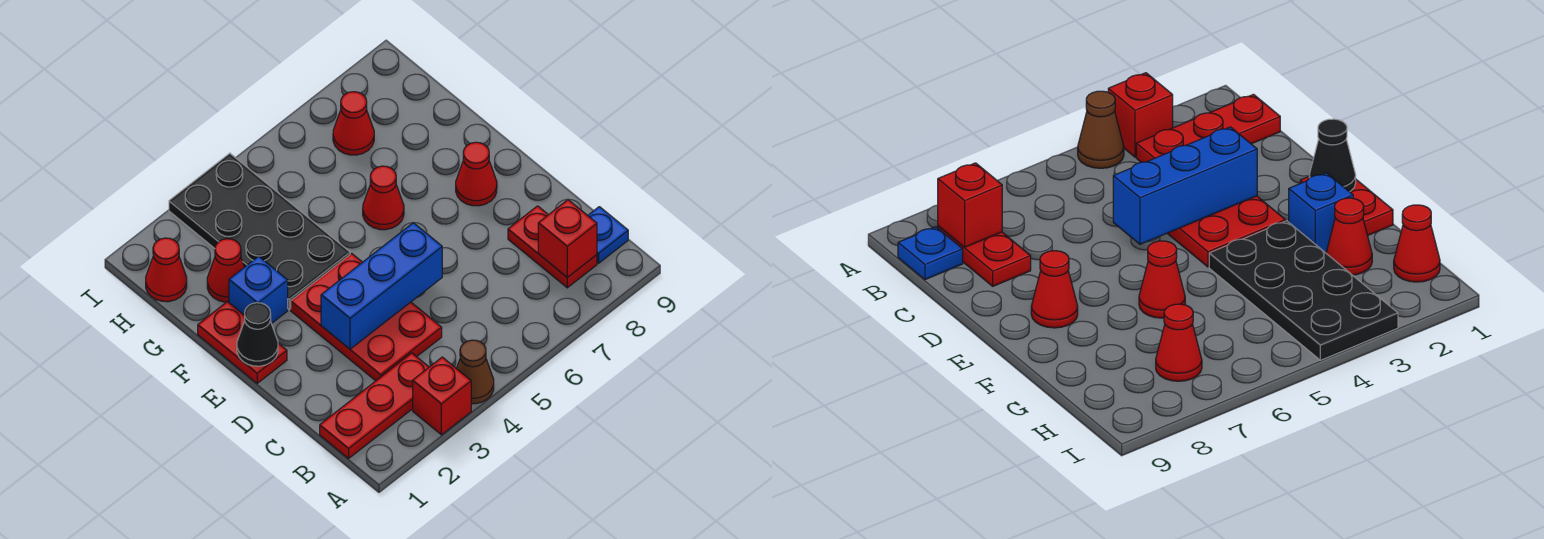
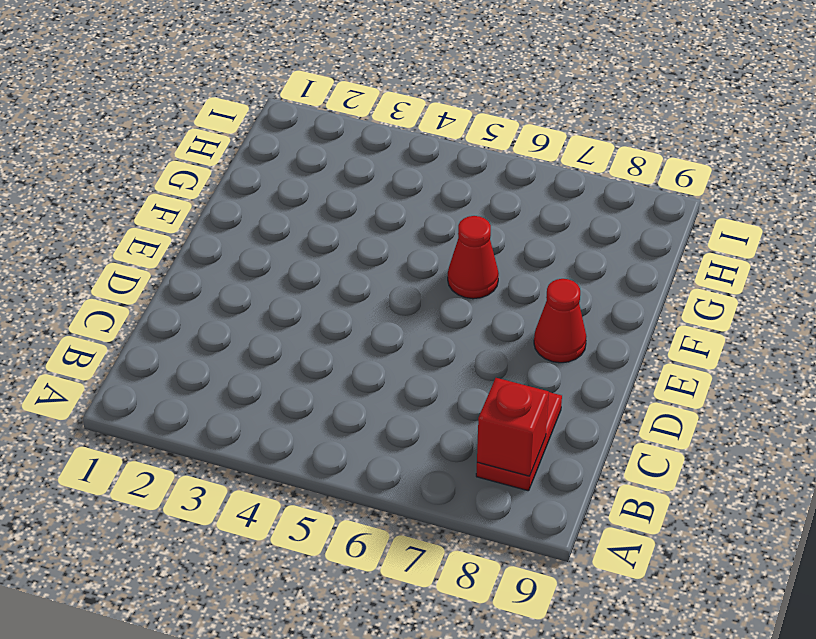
none -> red 1x1 brick [413,357,471,435]
none -> brown 1x1 cone [456,340,494,404]
none -> red 1x3 plate [320,353,429,459]

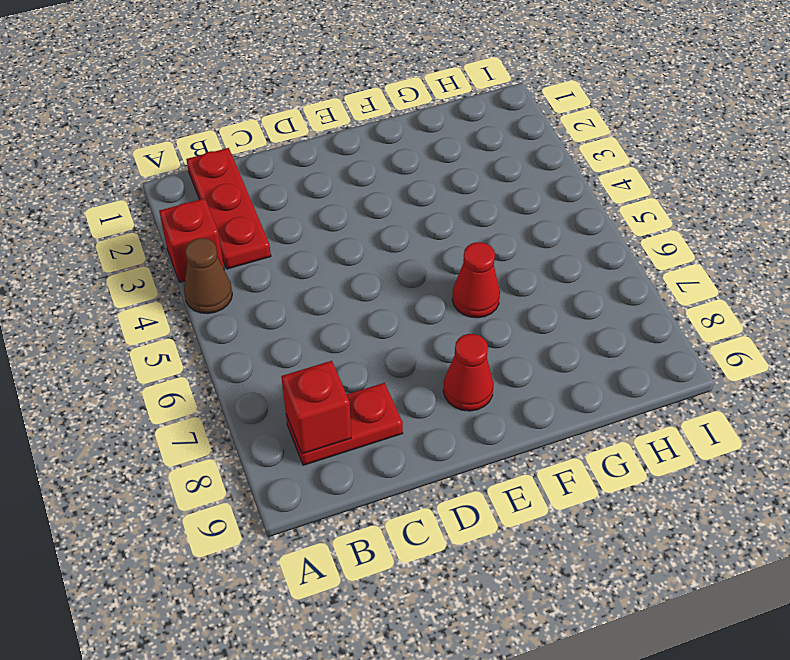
none -> blue 1x1 plate [588,207,628,263]
none -> red 2x3 plate [291,253,442,381]
none -> red 1x2 plate [198,302,287,383]

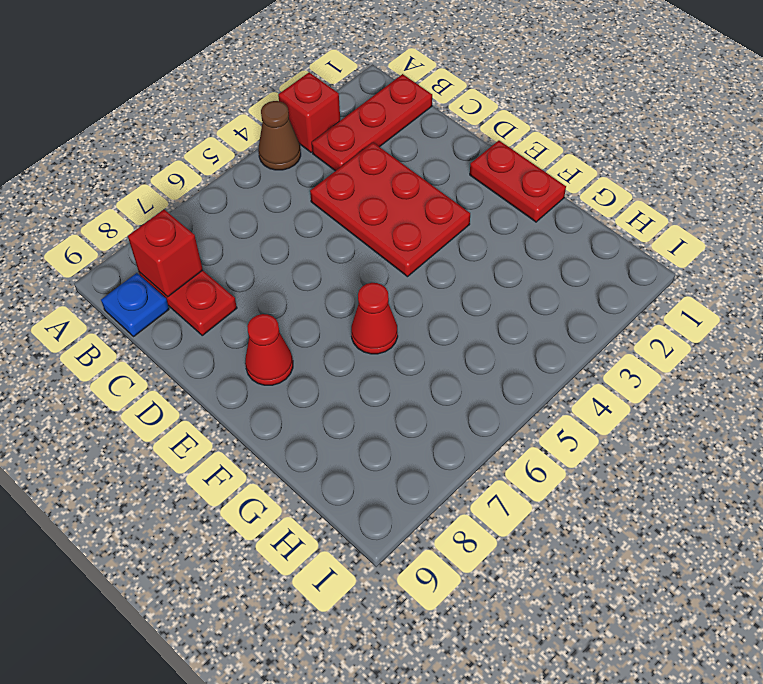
none -> blue 1x1 brick [229,256,288,323]
none -> black 2x4 plate [169,153,350,309]
none -> red 1x1 cone [207,239,244,302]

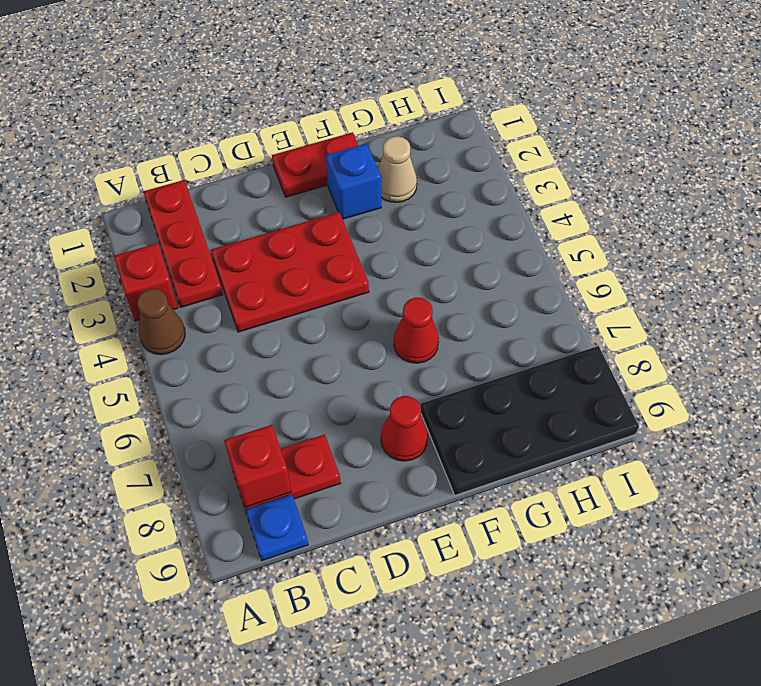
black 2x4 plate [421,346,639,495] -> black 2x4 plate moved to [169,153,350,309]
tan 1x1 cone [378,136,417,202] -> red 1x1 cone [207,239,244,302]
none -> red 1x1 cone [146,238,187,302]
none -> red 1x1 cone [333,92,374,155]
none -> blue 1x3 brick [321,223,442,349]

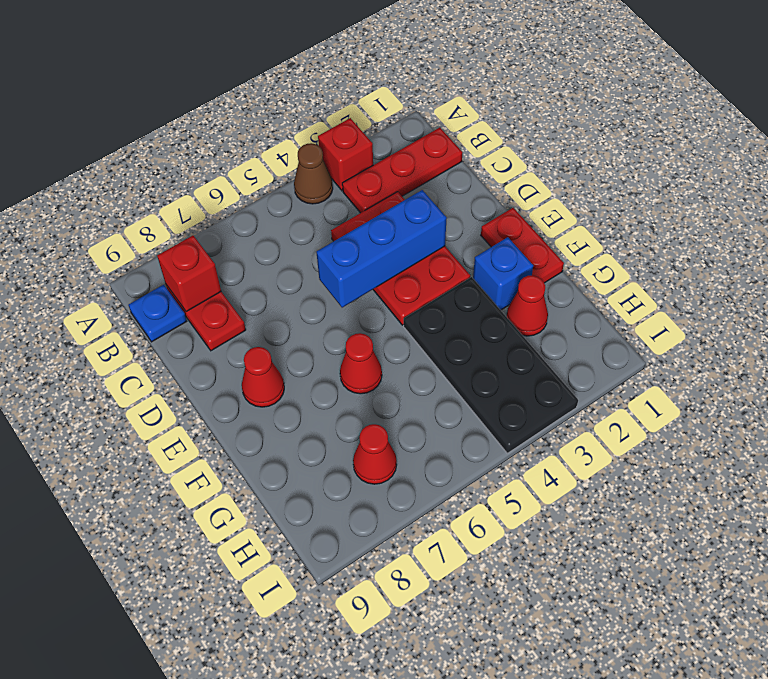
none -> red 1x1 cone [146,238,187,302]
none -> black 1x1 cone [237,303,278,366]

